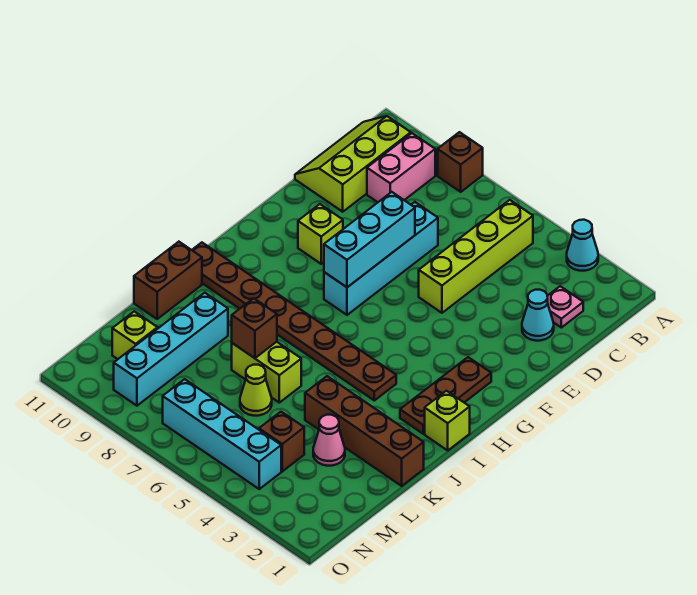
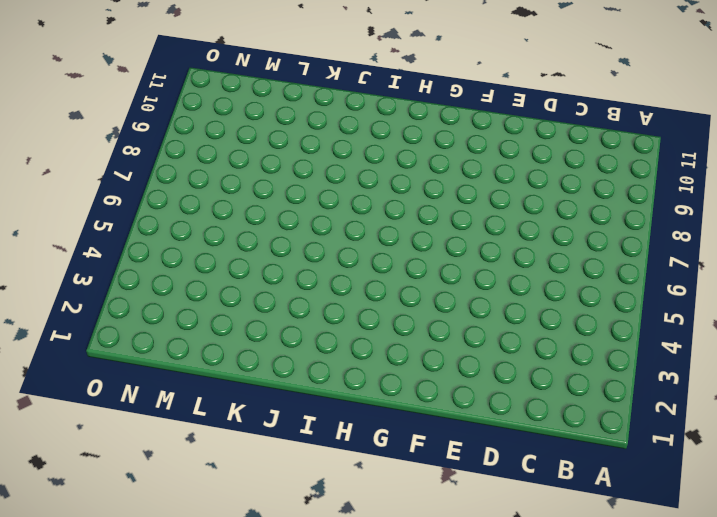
none -> cyan 1x1 cone [567,220,598,271]
none -> brown 1x1 brick [438,132,483,192]
none -> lime 1x4 brick [419,200,533,313]

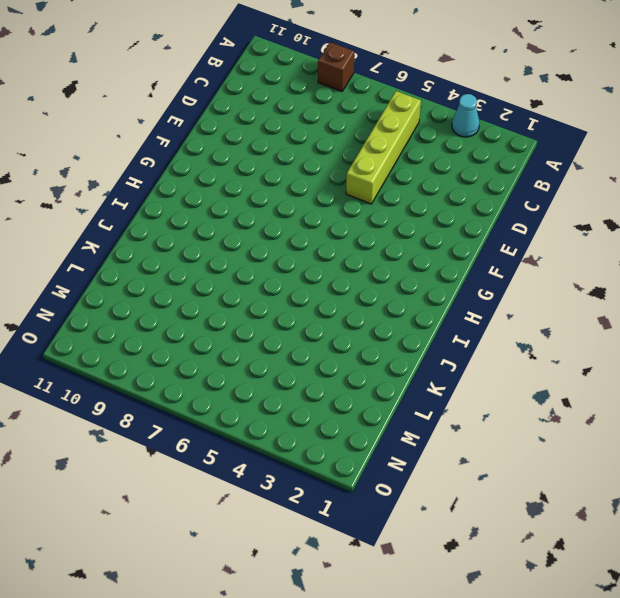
none -> pink 1x2 brick [367,133,435,202]
none -> lime 2x3 slope [295,116,411,212]
none -> pink 1x1 plate [547,286,583,328]

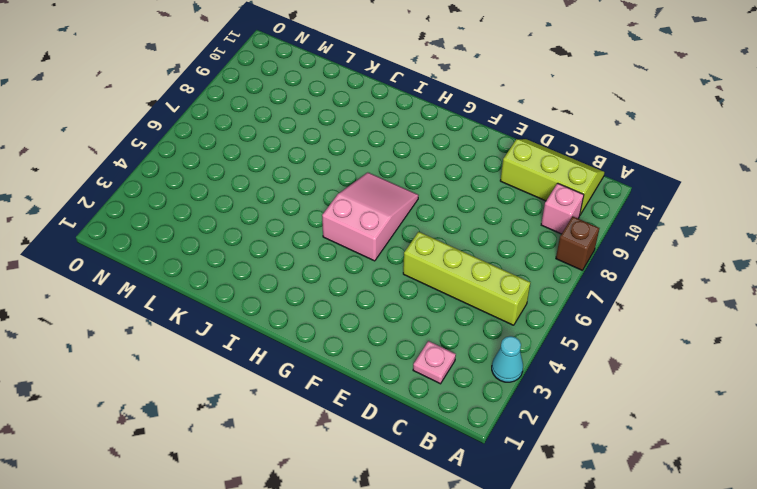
pink 1x1 brick [541,183,584,234] -> pink 1x2 brick [367,133,435,202]
pink 2x3 slope [322,173,419,261] -> cyan 1x4 brick [324,202,438,315]
none -> cyan 1x1 cone [522,290,554,341]
none -> lime 1x1 brick [298,204,343,264]
none -> brown 1x3 plate [400,357,491,434]

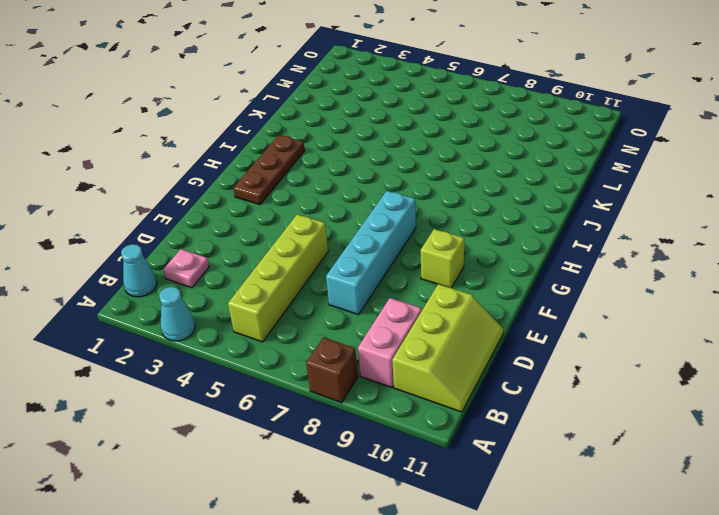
cyan 1x1 cone [121,244,157,297] -> cyan 1x1 cone moved to [522,290,554,341]
none -> lime 1x1 brick [425,391,470,450]
none -> brown 1x8 plate [192,243,396,400]
none -> brown 1x2 brick [134,242,202,319]

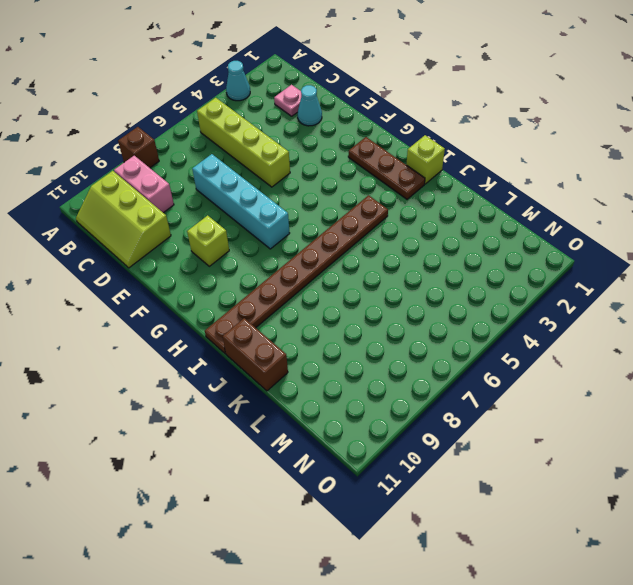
none -> brown 1x4 brick [305,376,424,486]
none -> lime 1x2 brick [232,342,301,403]
none -> cyan 1x4 brick [114,293,228,406]

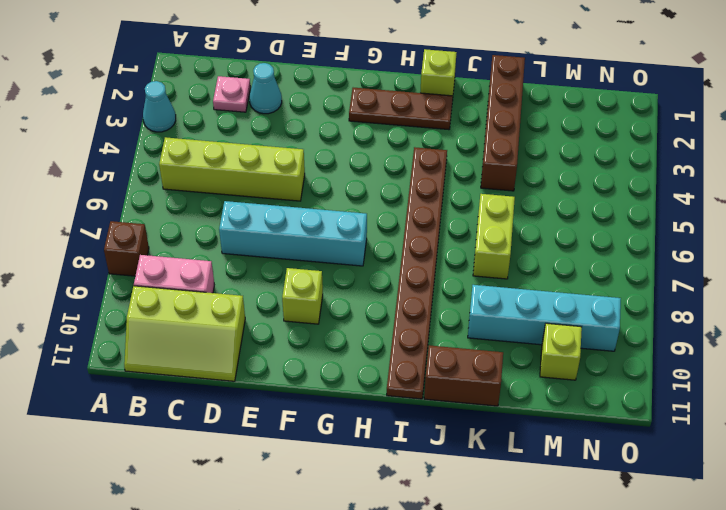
none -> pink 1x1 cone [313,415,345,466]
none -> lime 1x1 cone [240,365,272,416]
none -> brown 1x1 brick [259,412,304,471]

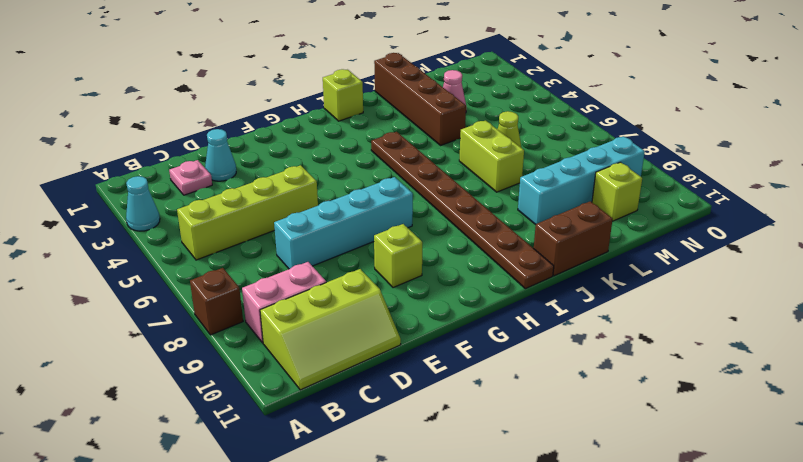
none -> brown 1x3 plate [400,357,491,434]
none -> brown 1x1 brick [259,412,304,471]
none -> cyan 1x4 brick [163,379,281,489]

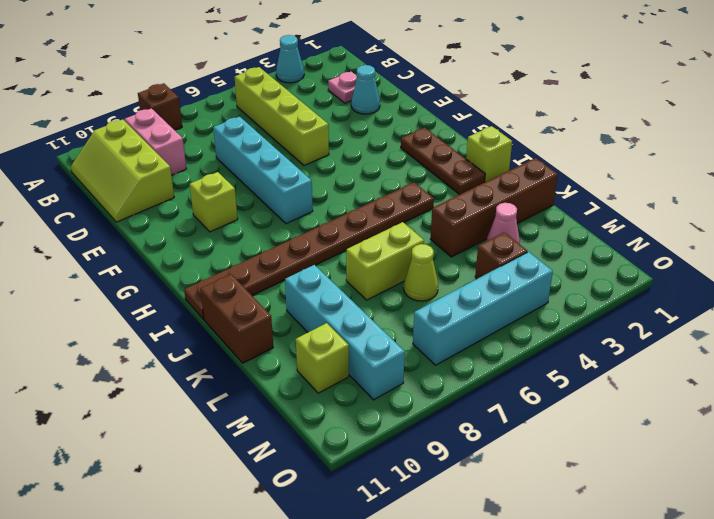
none -> cyan 1x3 brick [324,192,415,287]
none -> brown 1x1 brick [232,298,277,358]

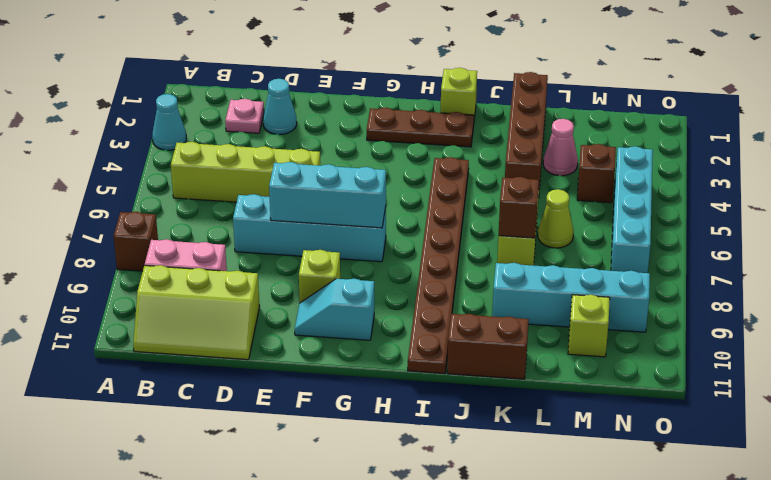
cyan 1x2 slope [295,279,374,340] -> none

